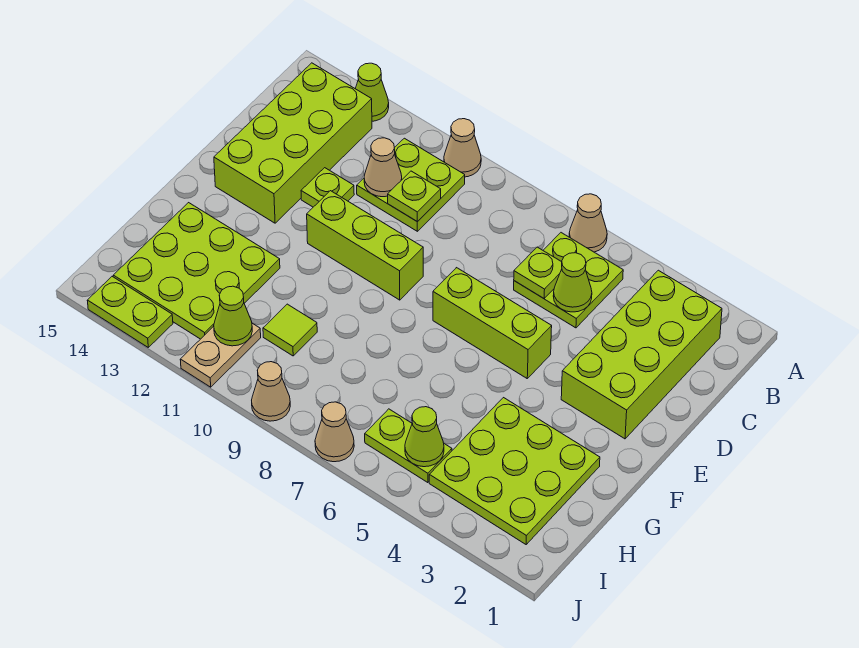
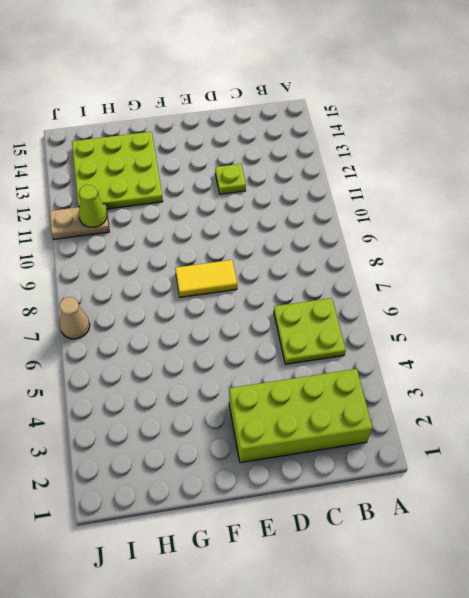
yellow 1x2 tile [175,260,237,297] -> none
none -> tan 1x1 cone [569,194,607,252]
none -> tan 1x1 cone [444,119,481,177]
none -> lime 1x1 cone [356,63,389,121]

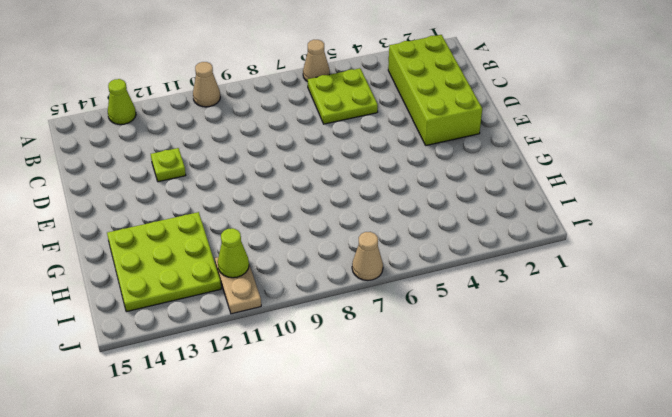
none -> lime 2x2 plate [357,138,465,231]
none -> lime 2x4 brick [214,63,372,223]
none -> lime 1x3 brick [433,268,552,378]

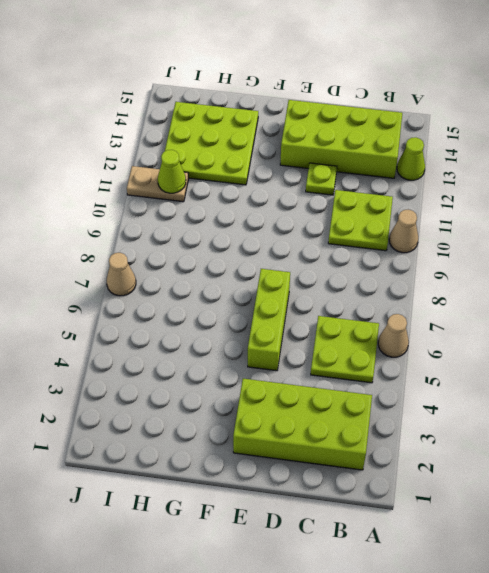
none -> lime 1x3 brick [307,191,423,300]
none -> lime 3x3 plate [429,398,600,544]
none -> lime 1x1 tile [263,304,317,356]

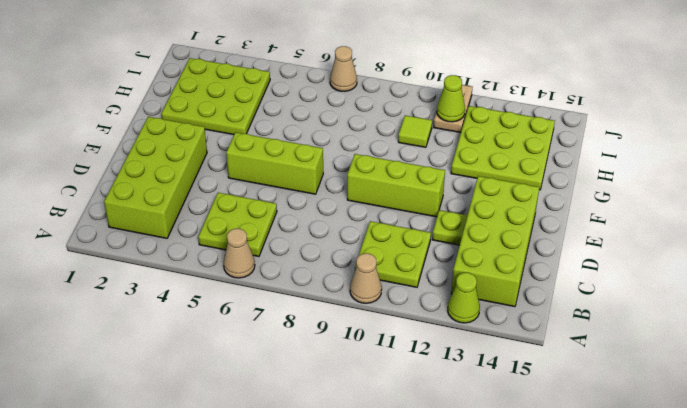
none -> lime 1x2 plate [365,409,452,483]
none -> tan 1x1 cone [252,362,290,421]
none -> lime 1x2 plate [87,277,173,347]

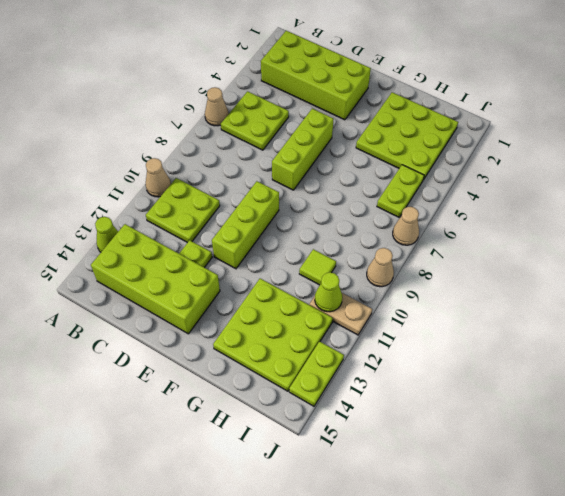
none -> lime 1x1 cone [553,253,592,312]
none -> lime 1x1 plate [514,247,562,298]
none -> lime 1x1 plate [388,171,441,222]

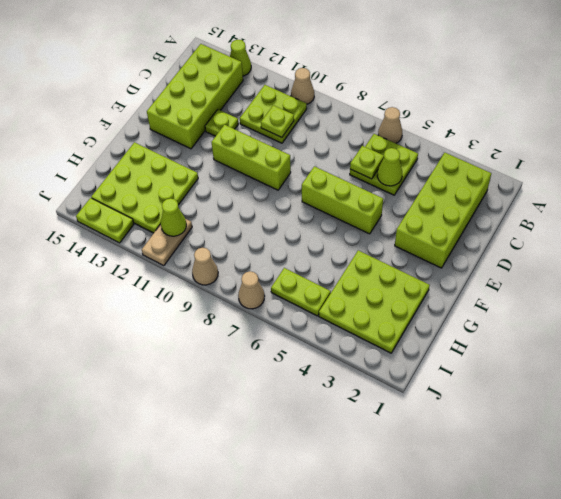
none -> lime 1x1 tile [263,304,317,356]
none -> tan 1x1 cone [364,138,402,197]
none -> lime 1x1 cone [405,407,444,467]

